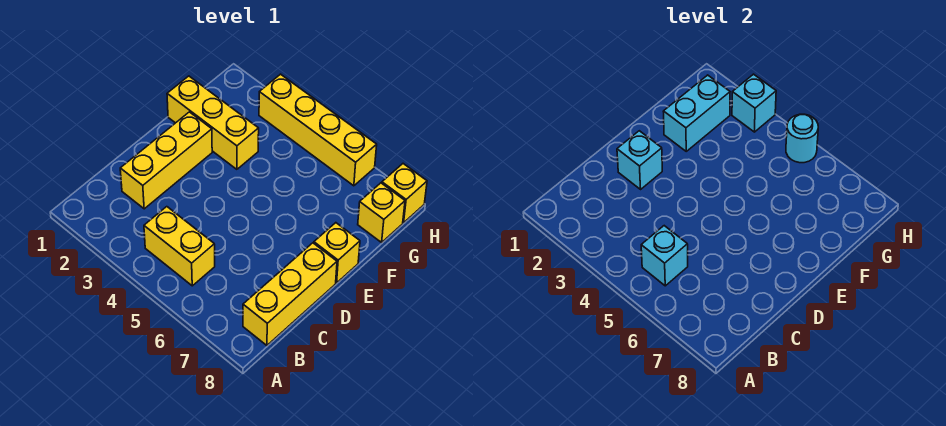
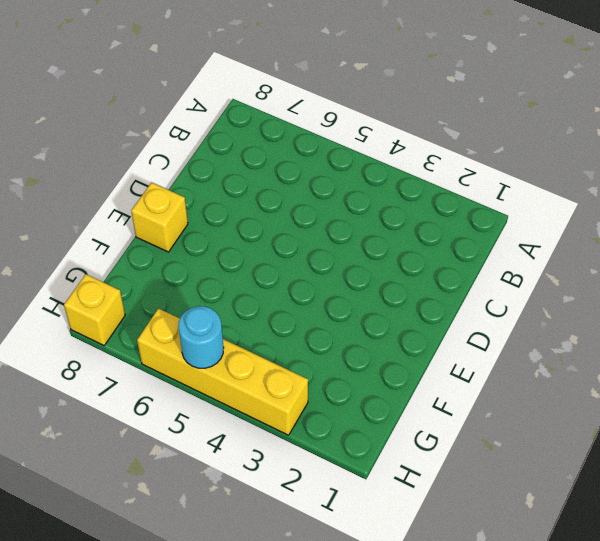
none -> yellow 1x2 brick [144,207,215,286]
none -> yellow 1x3 brick [243,243,337,345]
none -> yellow 1x3 brick [120,112,212,209]

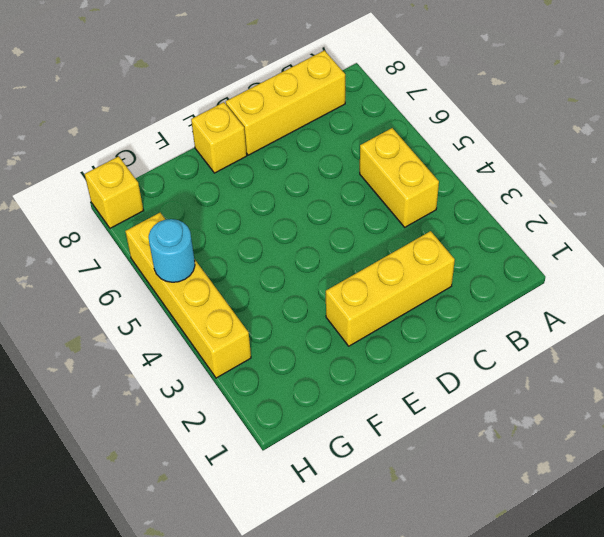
none -> yellow 1x3 brick [167,76,259,169]
none -> yellow 1x1 brick [358,183,405,242]
none -> cyan 1x1 brick [641,226,688,286]

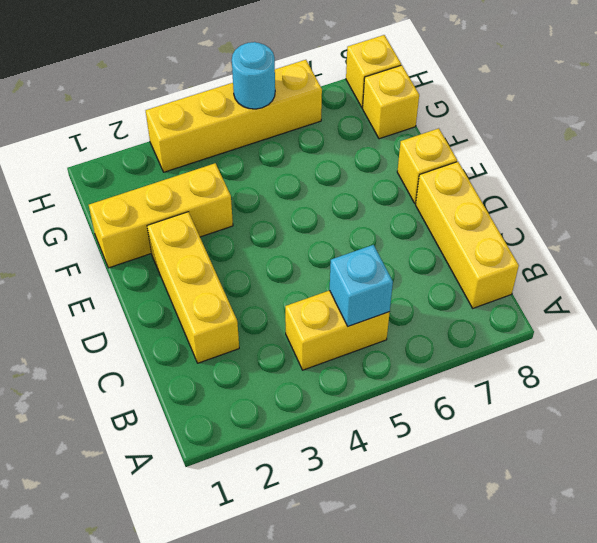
none -> cyan 1x1 brick [617,131,662,189]
none -> cyan 1x2 brick [663,75,730,151]
none -> cyan 1x1 brick [732,74,776,132]

